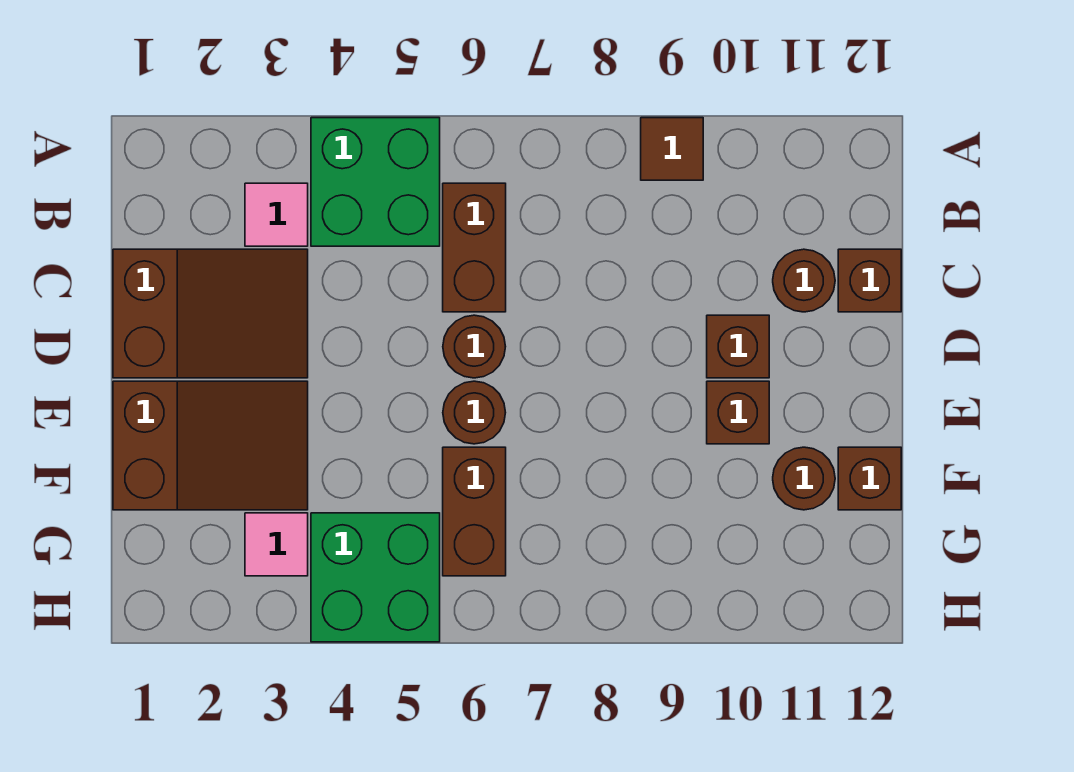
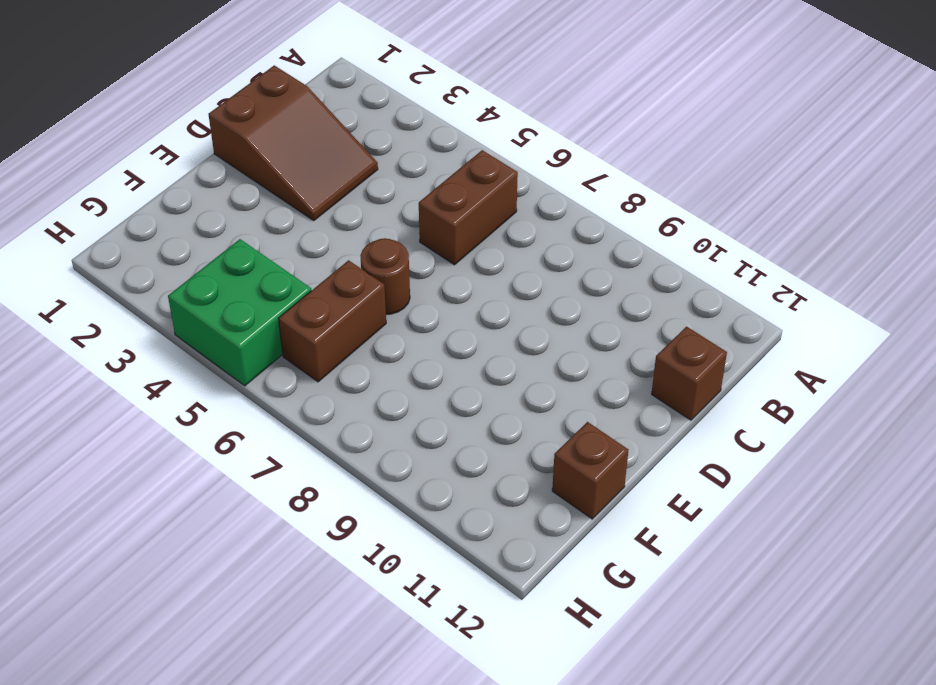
none -> green 2x2 brick [311,118,440,246]
none -> brown 1x1 tile [641,118,703,180]
none -> pink 1x1 tile [245,183,308,246]

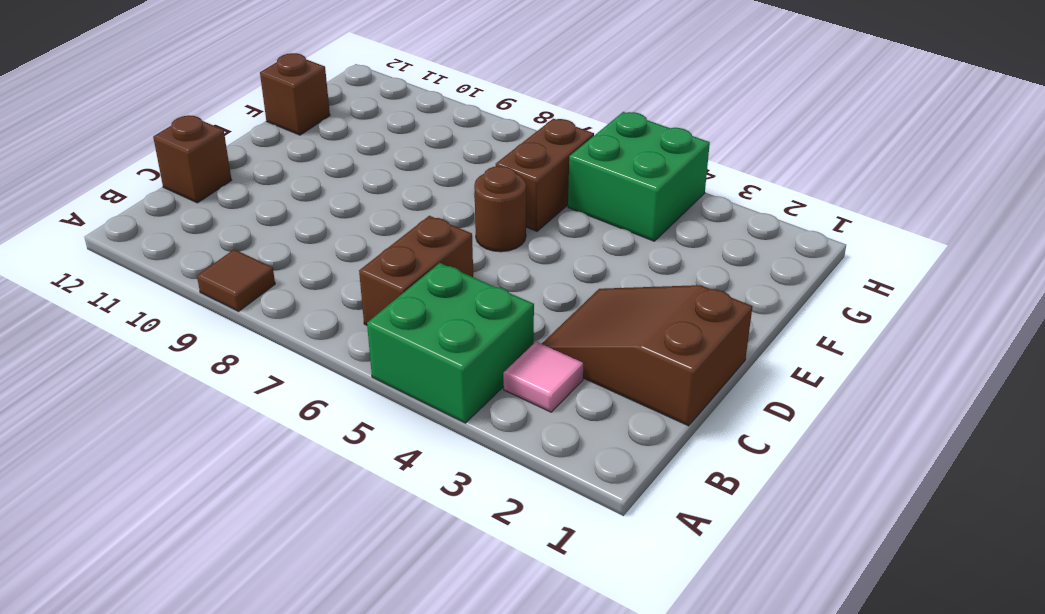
none -> brown 1x1 round brick [773,249,835,312]
none -> brown 1x1 round brick [443,315,506,378]
none -> brown 1x1 brick [707,315,769,378]

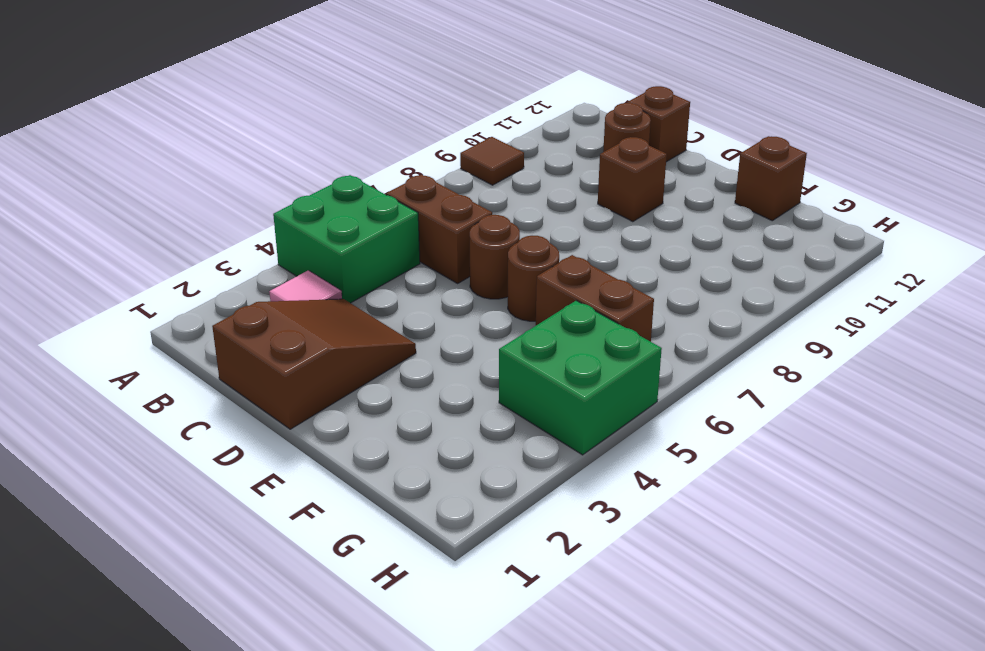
none -> brown 2x3 slope [113,381,308,510]
none -> brown 1x1 brick [707,381,769,444]
none -> brown 1x1 round brick [773,447,835,510]

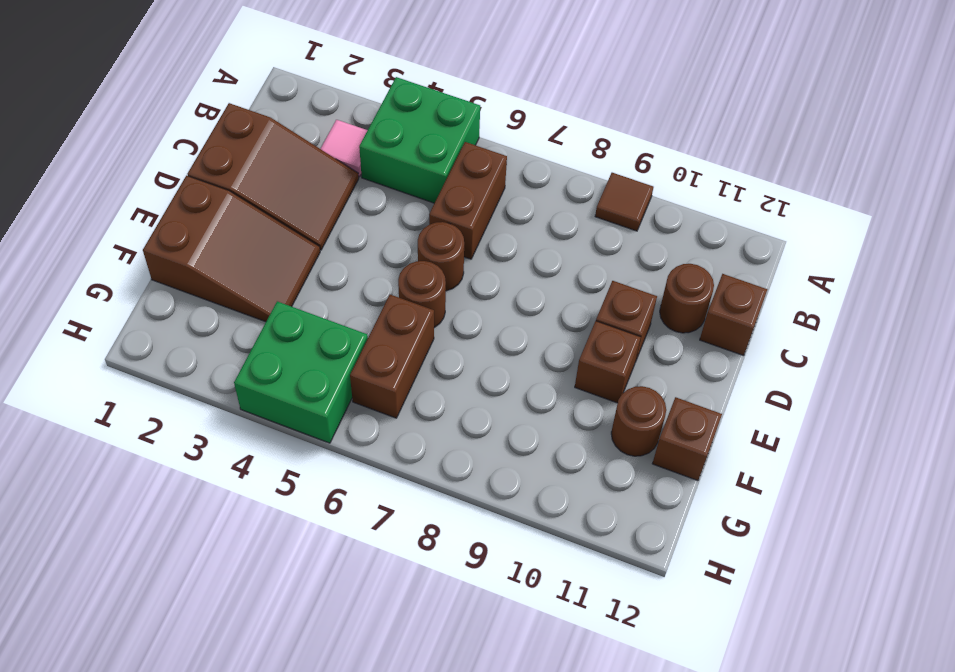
none -> pink 1x1 tile [245,513,308,576]

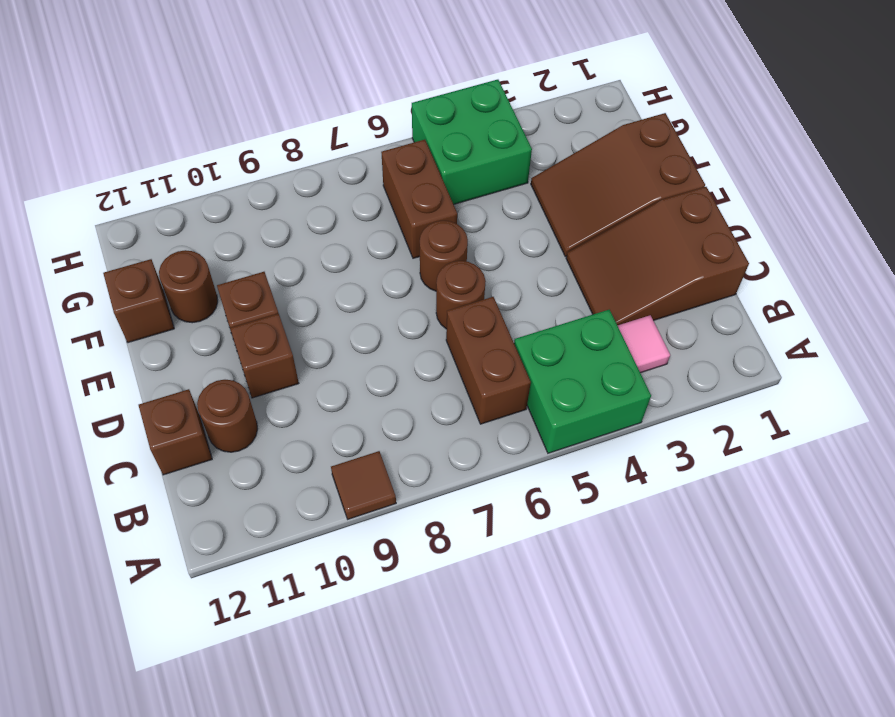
none -> pink 1x1 tile [245,513,308,576]

